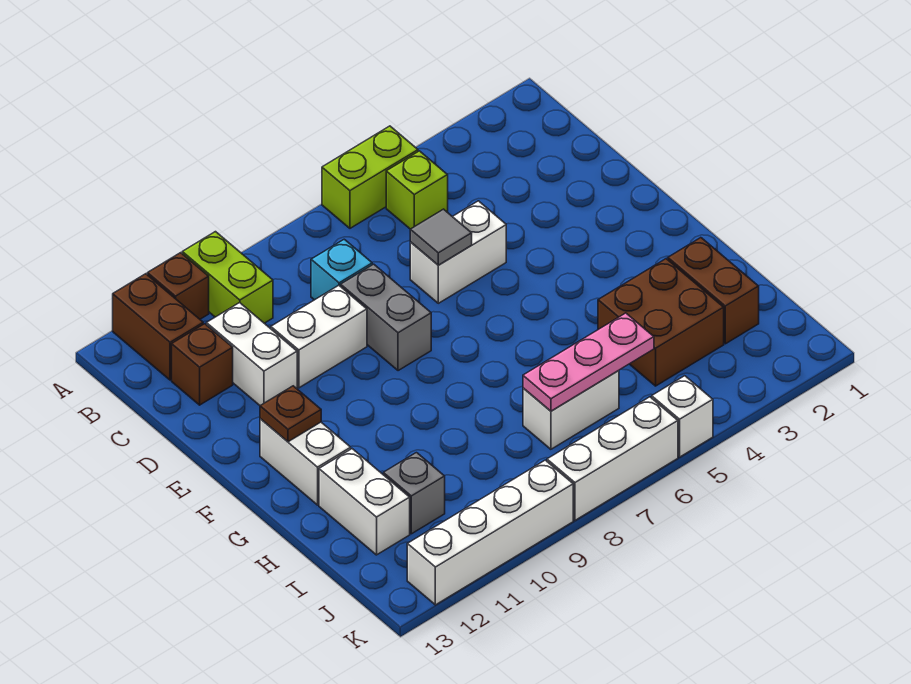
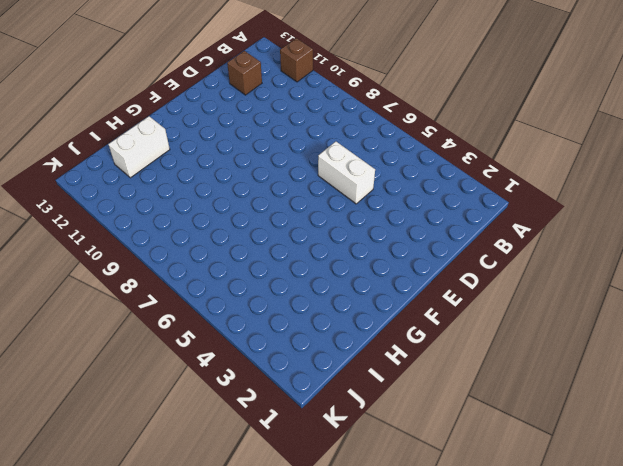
none -> lime 1x2 brick [322,126,418,228]
none -> lime 1x2 brick [182,232,273,323]
none -> brown 1x2 brick [113,274,203,380]

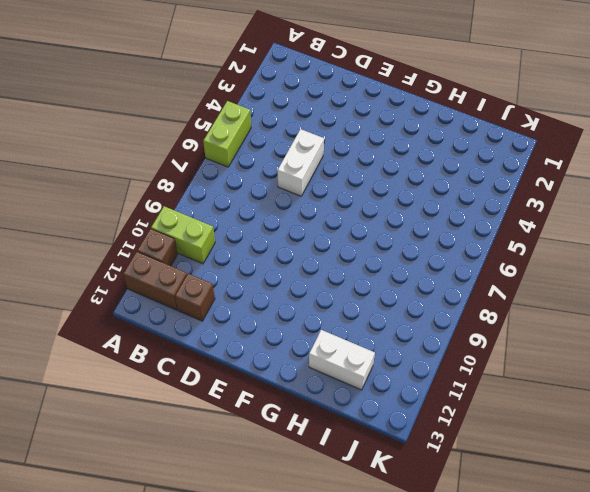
none -> lime 1x1 brick [386,151,448,229]
none -> cyan 1x1 brick [311,239,372,300]
none -> white 1x2 brick [206,303,297,406]

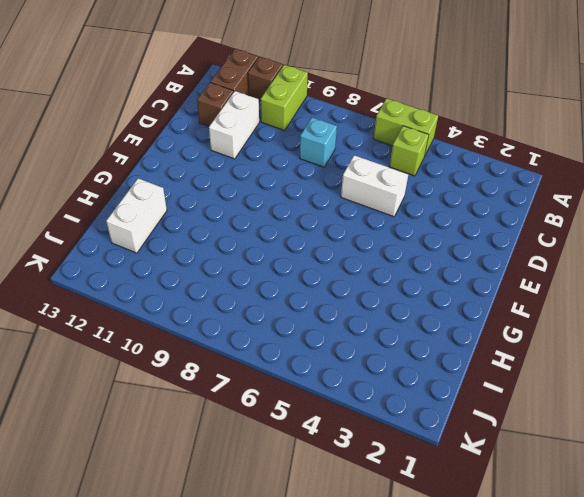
none -> grey 1x2 brick [341,264,431,371]
none -> white 1x2 brick [271,285,367,388]
none -> white 1x2 brick [260,419,351,505]

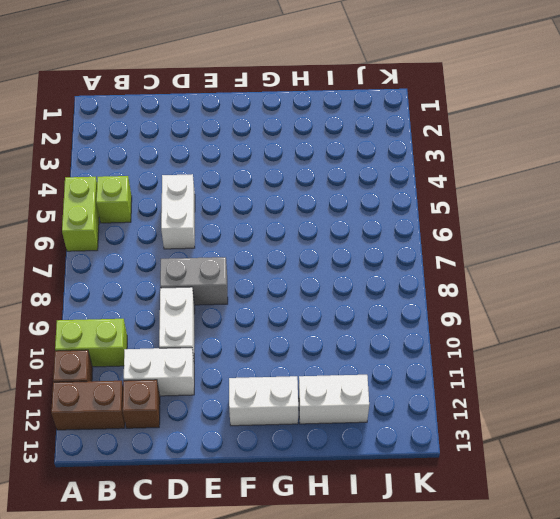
none -> cyan 1x1 brick [311,239,372,300]
none -> brown 1x2 brick [668,238,759,344]
none -> brown 2x2 brick [598,259,724,386]

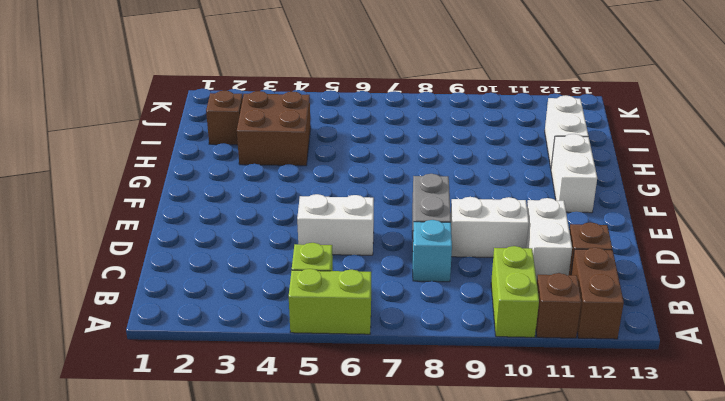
brown 1x1 brick [206,91,243,145] -> brown 1x2 brick [668,238,759,344]
none -> white 1x2 brick [523,370,619,449]
none -> grey 1x1 brick [383,453,445,534]
none -> white 1x1 brick [652,376,713,457]

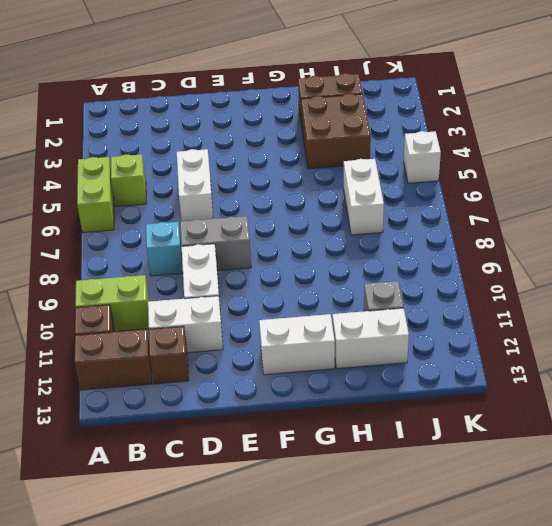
none -> white 1x3 brick [547,397,678,520]
none -> white 1x4 brick [407,460,573,605]
none -> grey 1x1 tile [410,209,472,265]

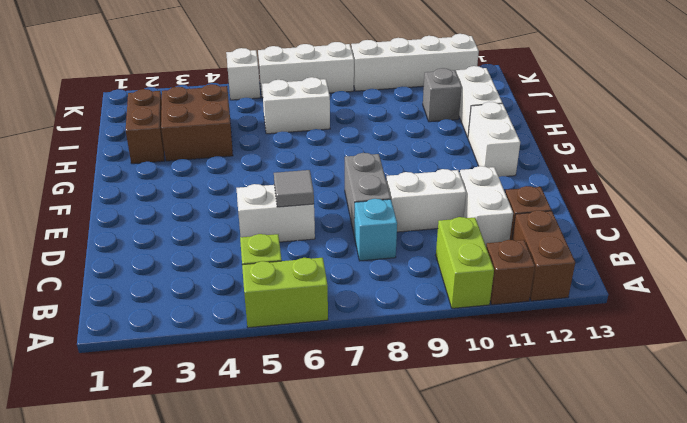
none -> brown 1x1 plate [260,386,321,442]
none -> pink 1x3 plate [523,313,654,411]

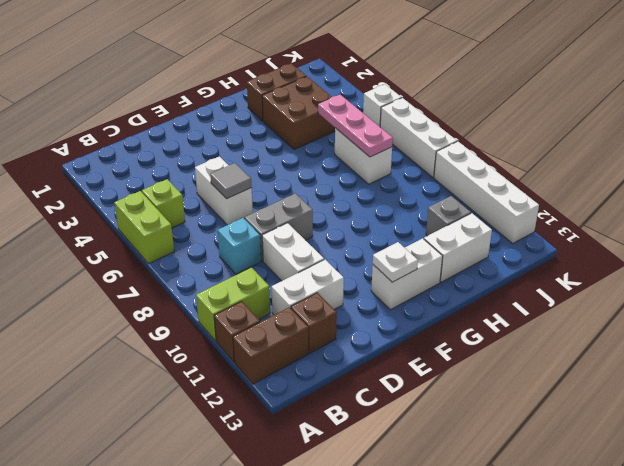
white 1x1 plate [373,242,418,282] -> brown 1x1 plate [260,386,321,442]

